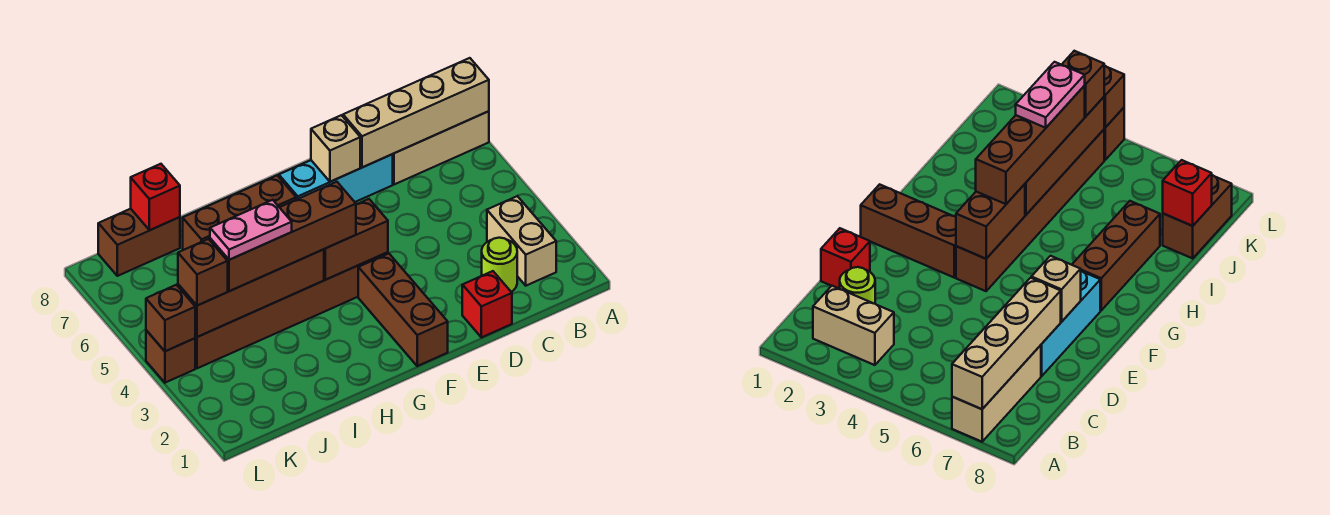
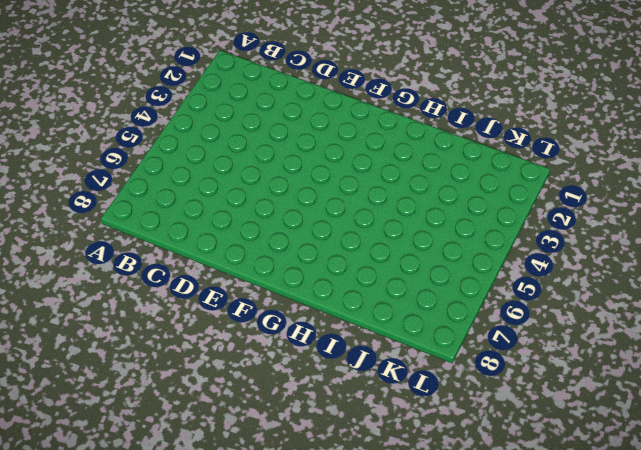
none -> tan 1x3 brick [393,111,489,185]
none -> tan 1x2 brick [487,196,556,286]
none -> lime 1x1 round brick [482,238,517,292]

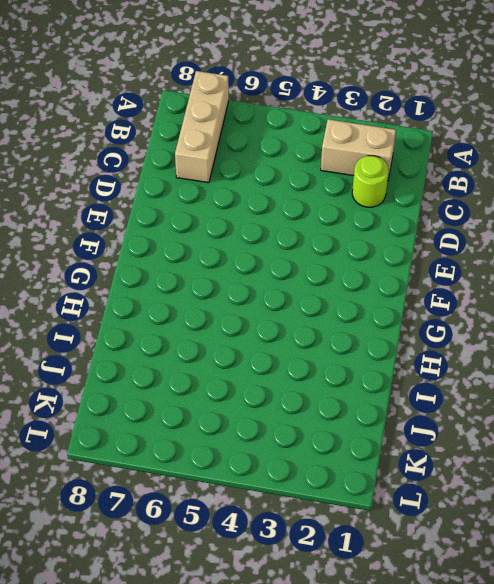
none -> red 1x1 brick [462,271,512,338]
none -> cyan 1x3 brick [279,154,393,202]
none -> brown 1x3 brick [358,253,448,366]

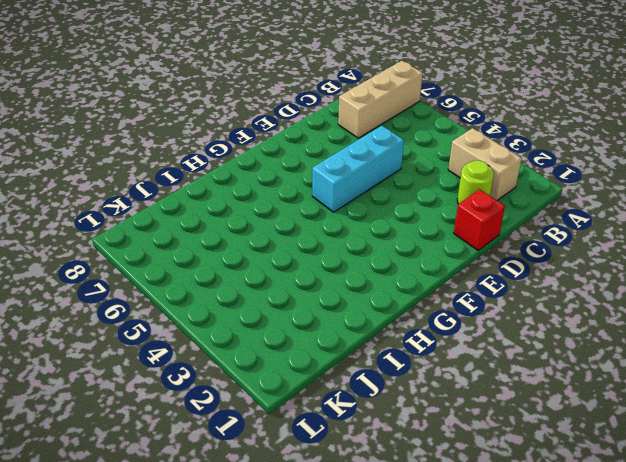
cyan 1x3 brick [312,126,404,212] -> cyan 1x3 brick moved to [279,154,393,202]
none -> brown 1x3 brick [358,253,448,366]
none -> brown 1x6 brick [195,252,388,368]
none -> brown 1x3 brick [183,175,296,250]

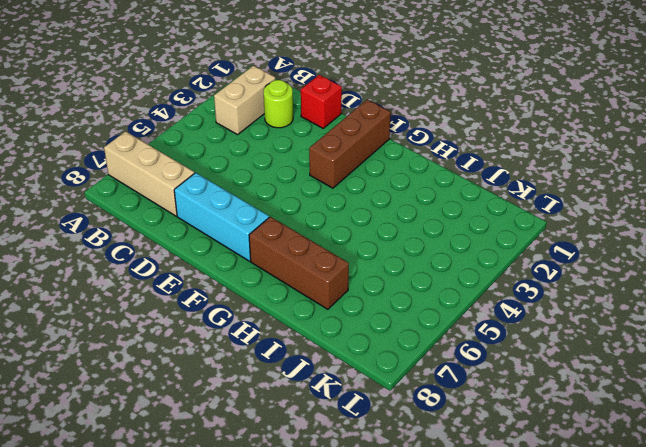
none -> brown 1x6 brick [195,252,388,368]
none -> brown 1x2 brick [98,209,180,276]
none -> brown 1x1 brick [146,330,195,383]

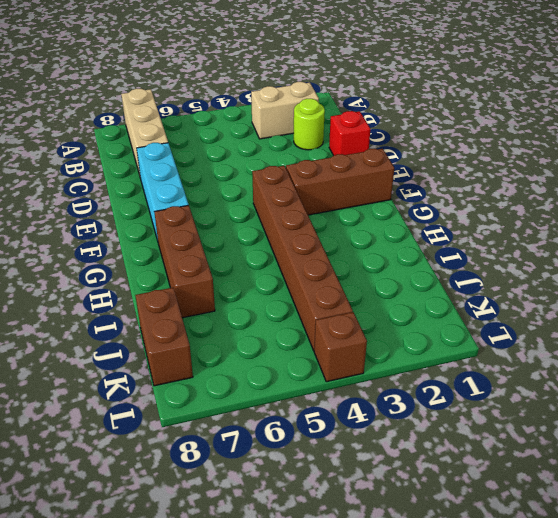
none -> tan 1x4 brick [343,58,489,167]
none -> tan 1x1 brick [311,115,360,182]
none -> brown 1x2 brick [324,199,388,280]

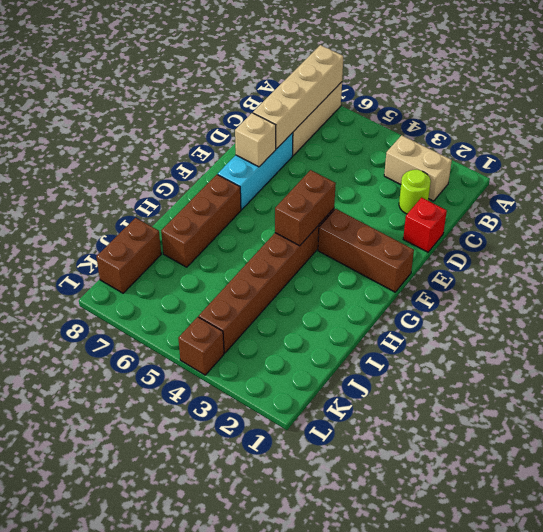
none -> brown 1x4 brick [178,249,324,337]
none -> red 1x1 brick [131,164,180,230]
none -> brown 1x1 brick [146,285,195,351]

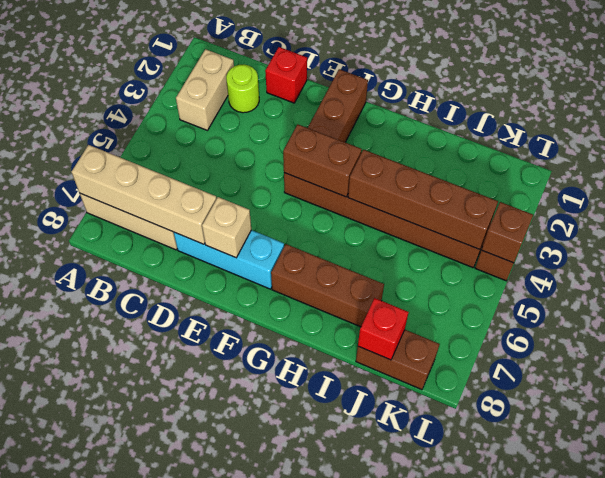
none -> brown 1x4 brick [210,182,356,291]
none -> brown 1x1 brick [178,239,228,306]
none -> pink 1x2 plate [210,200,292,260]

